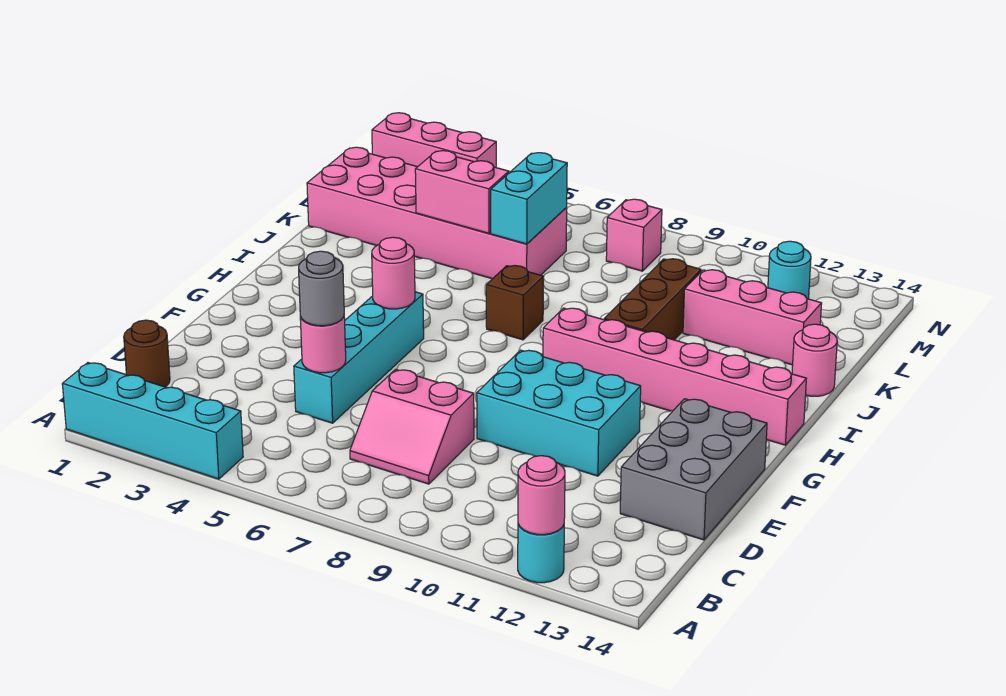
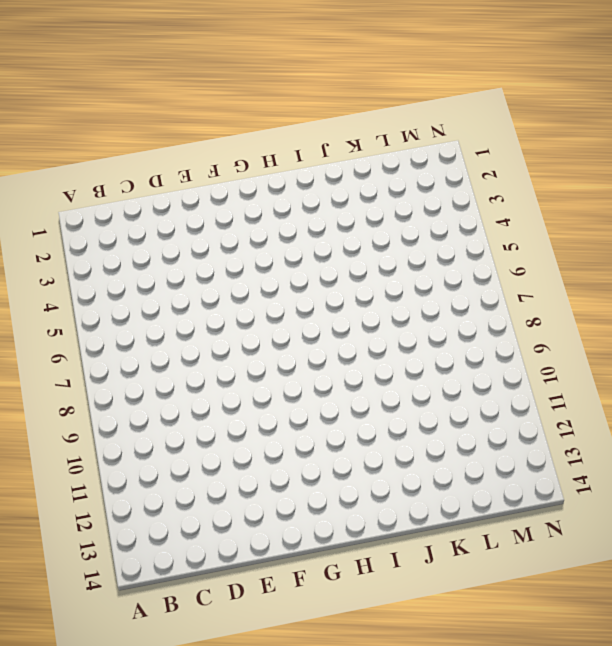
none -> cyan 1x4 brick [62,363,243,479]
none -> cyan 1x1 round brick [518,524,564,583]
none -> brown 1x1 round brick [124,320,170,387]

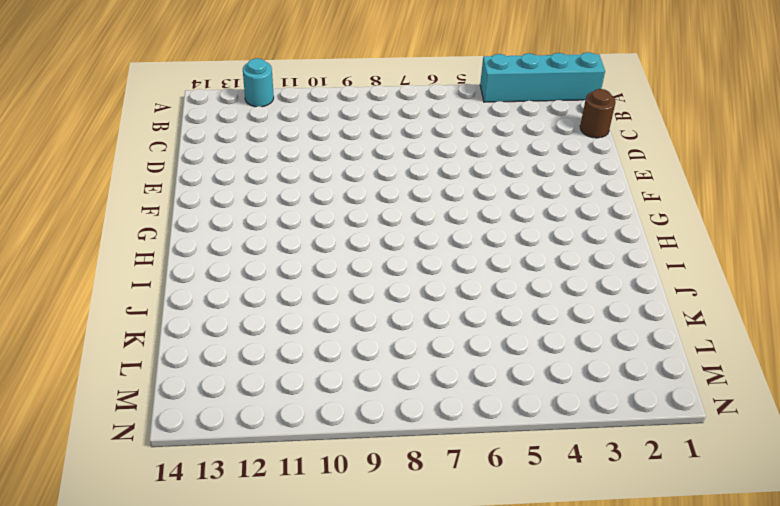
none -> pink 2x2 slope [350,370,474,484]
none -> cyan 1x4 brick [294,292,424,423]
none -> grey 2x3 brick [620,399,767,540]

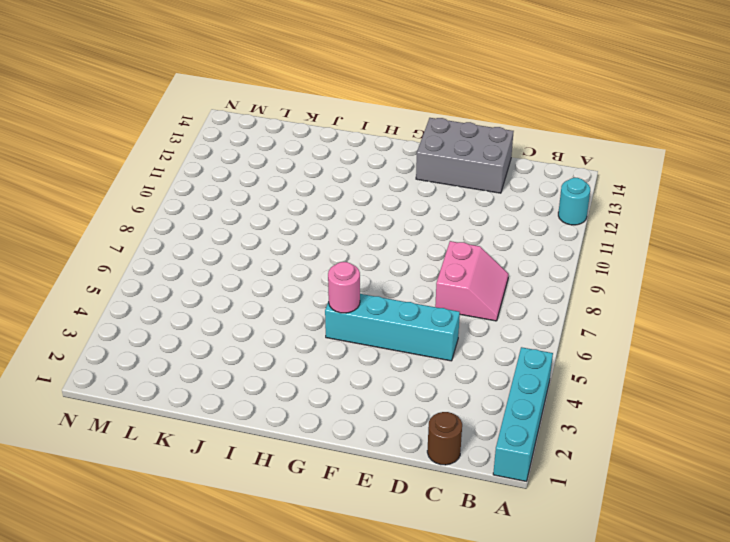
none -> cyan 2x3 brick [477,350,641,476]
none -> pink 1x6 brick [543,308,806,445]
none -> brown 1x1 brick [486,266,543,340]

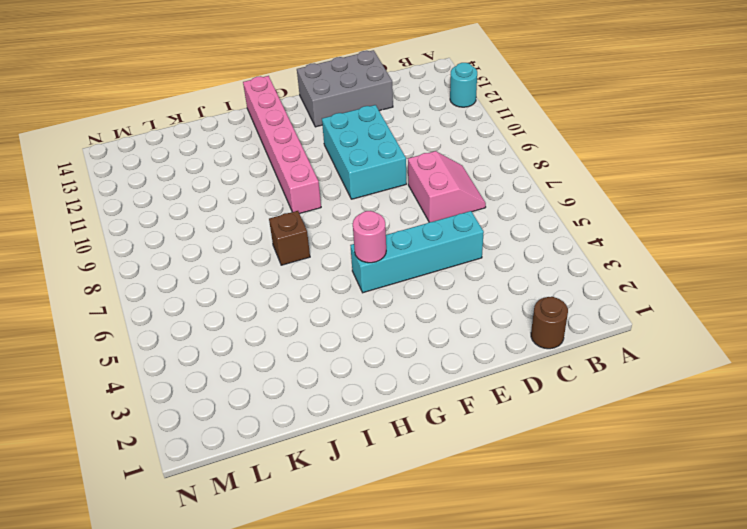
none -> cyan 1x4 brick [62,363,243,479]
none -> brown 1x3 brick [604,259,701,340]
none -> pink 1x1 round brick [792,324,837,396]

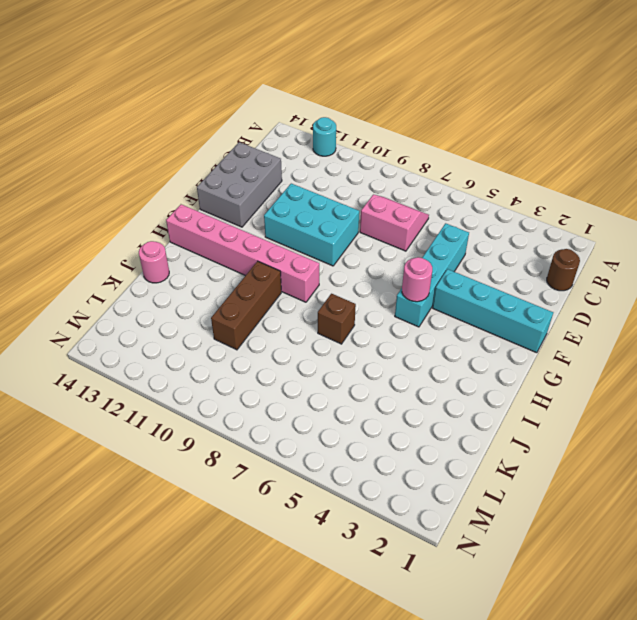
cyan 1x4 brick [433,269,553,353] -> cyan 1x4 brick moved to [62,363,243,479]
none -> pink 2x6 brick [307,147,567,279]
none -> pink 1x3 brick [683,270,822,365]
none -> pink 1x1 brick [606,199,662,271]

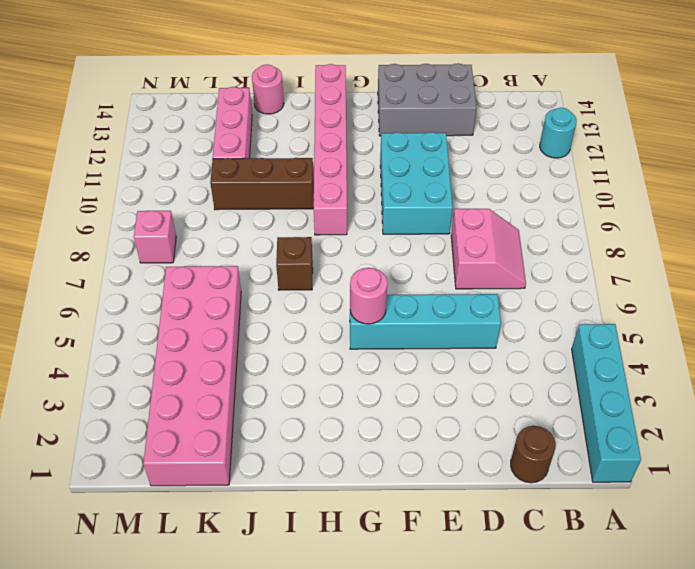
none -> cyan 1x1 round brick [768,241,811,299]
none -> pink 1x3 brick [372,113,496,167]
none -> pink 1x1 round brick [518,456,565,535]

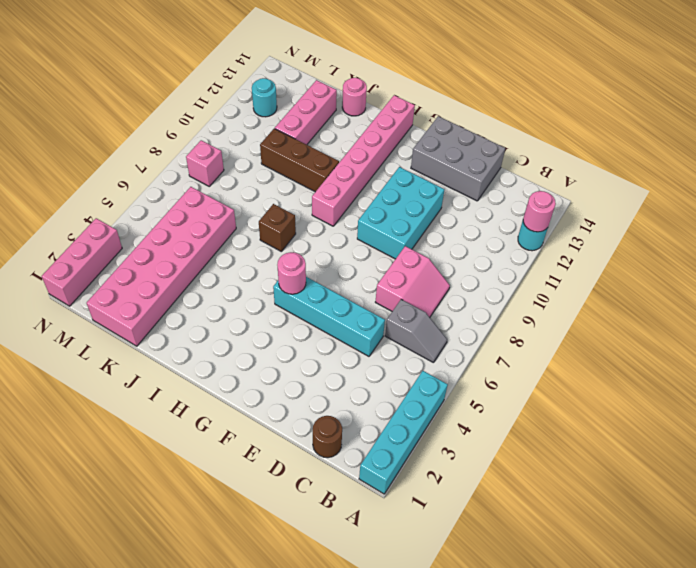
grey 1x2 slope [385,299,447,363] -> none
none -> pink 1x1 round brick [300,317,346,373]
none -> pink 1x2 brick [415,151,509,233]
none -> cyan 1x2 brick [491,153,567,244]

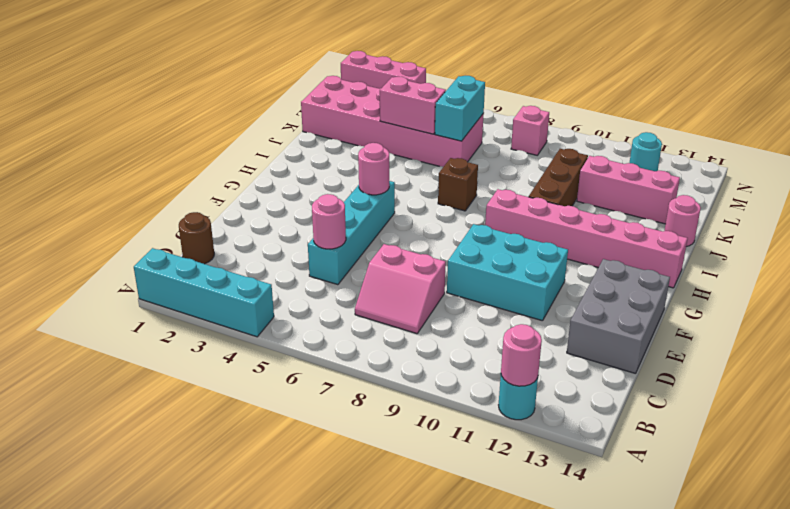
none -> grey 1x1 round brick [299,251,344,326]

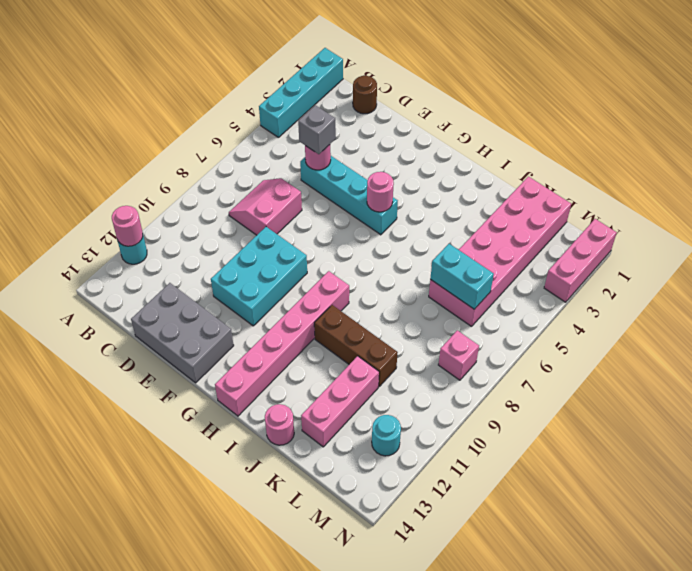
grey 1x1 brick [298,105,336,154] -> grey 1x1 round brick [299,251,344,326]
none -> brown 1x1 brick [486,266,543,340]
none -> pink 1x2 brick [415,151,509,233]

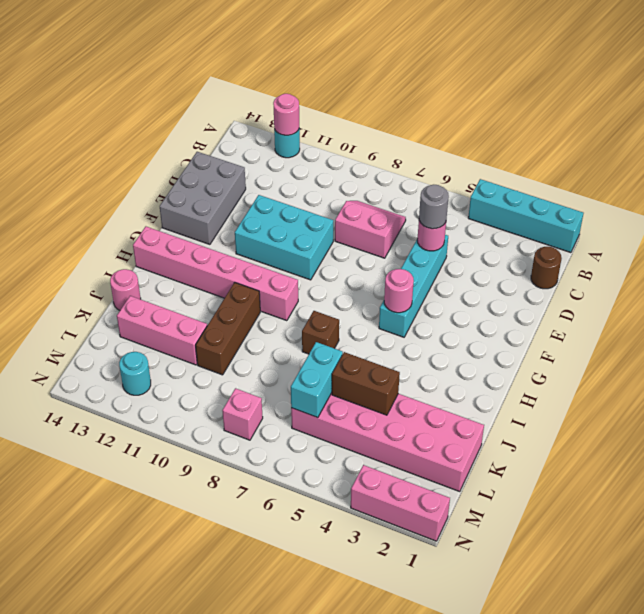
brown 1x2 brick [332,352,400,415] -> pink 1x2 brick [415,151,509,233]

